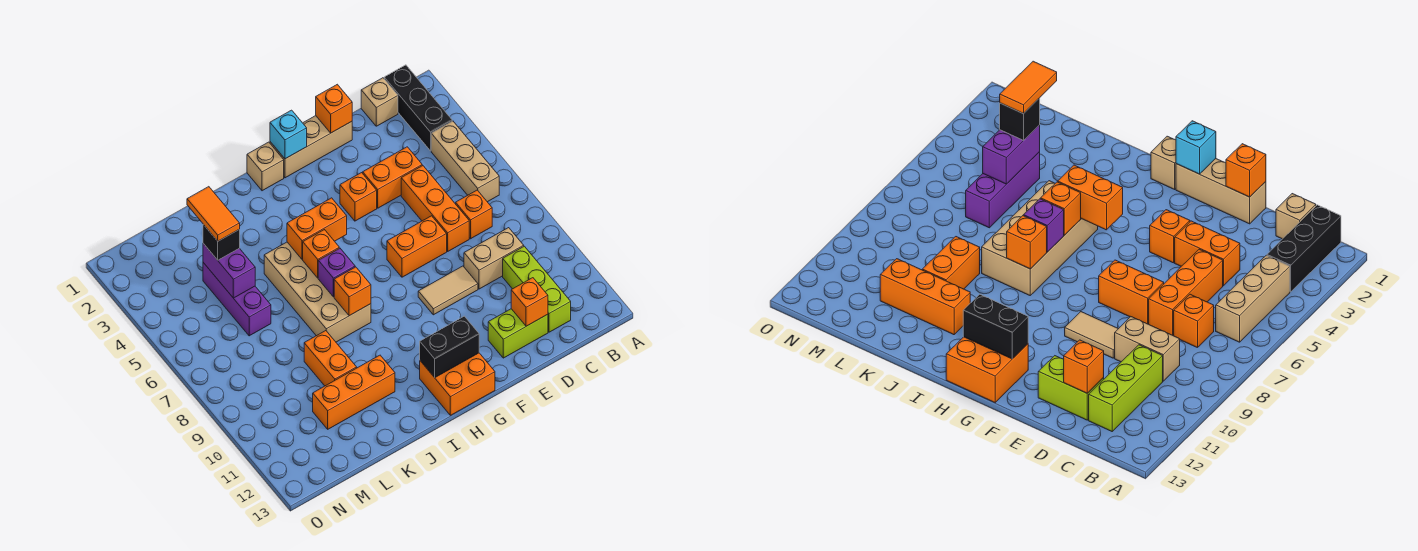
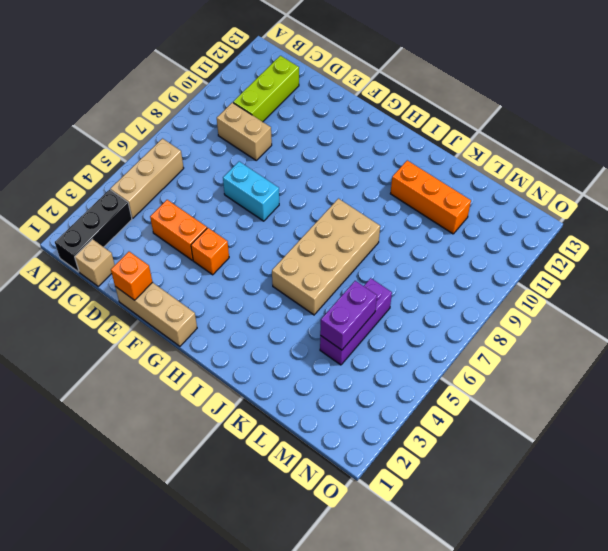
cyan 1x2 brick [223,162,279,221] -> orange 1x2 brick [387,216,447,277]
none -> orange 1x1 brick [456,190,492,239]
none -> orange 1x3 brick [401,166,469,251]
none -> lime 1x2 brick [488,309,548,358]
none -> tan 1x2 tile [418,266,478,315]

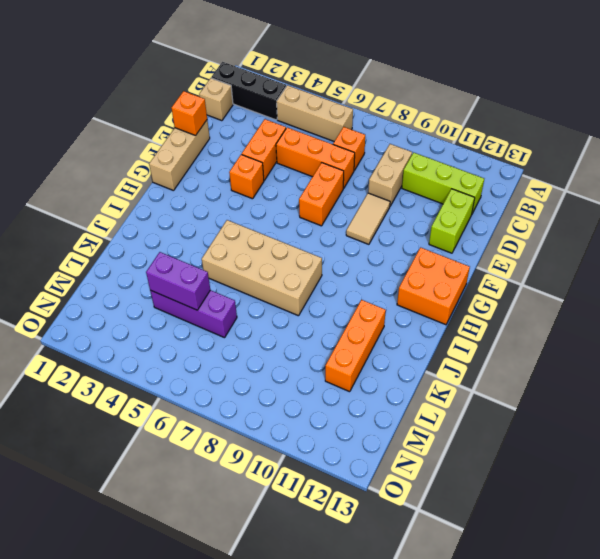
none -> tan 1x1 brick [247,142,284,191]
none -> orange 1x2 brick [304,331,357,386]
none -> orange 1x1 brick [511,278,548,326]
none -> cyan 1x1 brick [270,110,307,159]

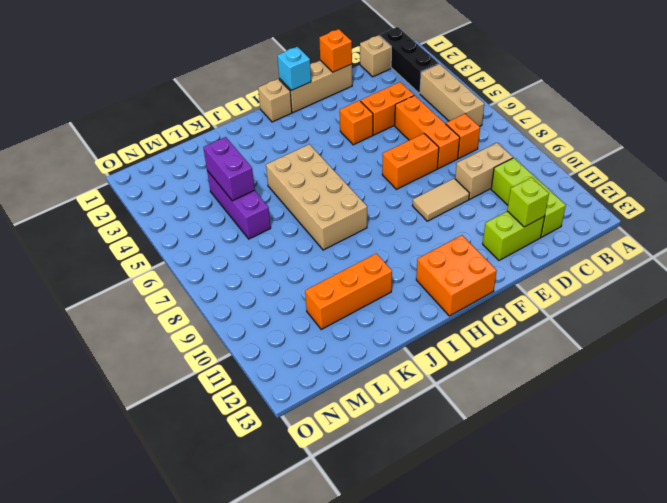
lime 1x1 brick [507,177,549,227] -> orange 1x1 brick [511,278,548,326]
none -> orange 1x2 brick [304,331,357,386]
none -> black 1x2 brick [420,316,479,377]
none -> orange 1x2 brick [287,198,347,259]
none -> orange 1x1 brick [303,230,339,278]

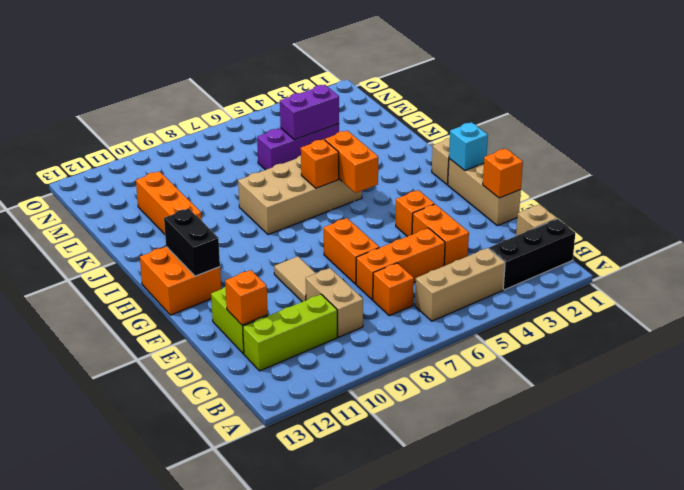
none -> orange 1x2 brick [304,331,357,386]
none -> purple 1x1 brick [318,248,355,297]
none -> orange 1x1 brick [334,267,371,316]
none -> black 1x1 brick [203,224,240,260]

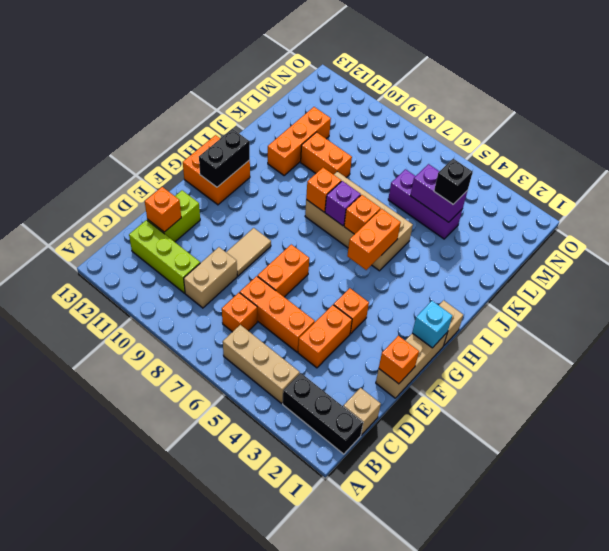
none -> orange 1x2 tile [187,187,240,241]

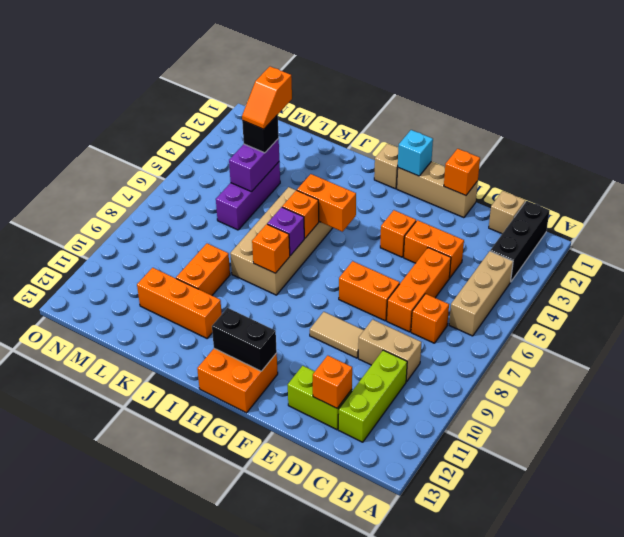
orange 1x2 slope [242,67,292,129] -> orange 1x2 tile [187,187,240,241]

